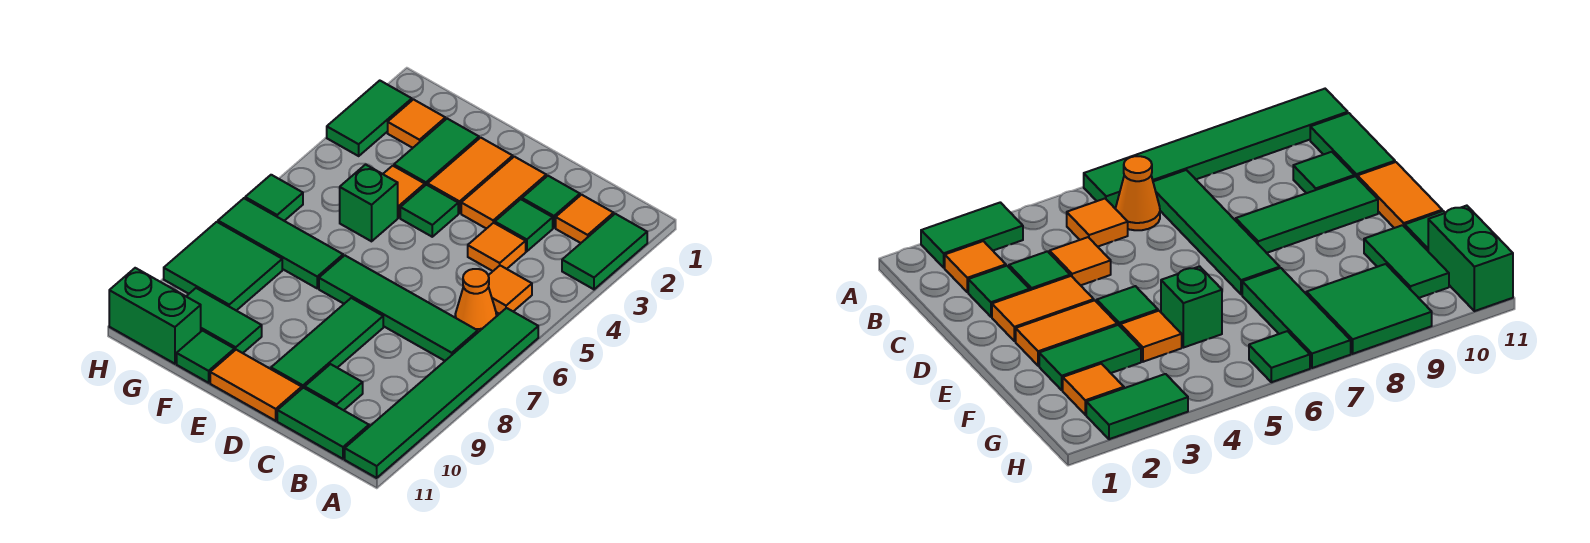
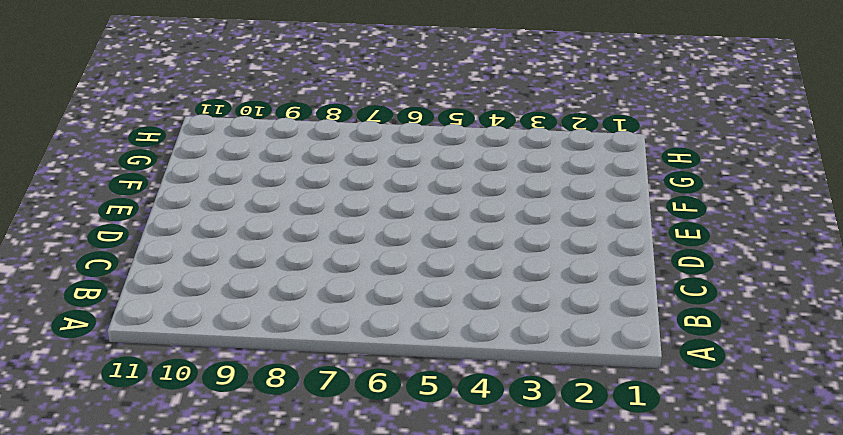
none -> green 1x2 tile [562,214,647,289]
none -> green 1x6 tile [345,308,538,478]
none -> orange 1x1 tile [556,195,614,243]

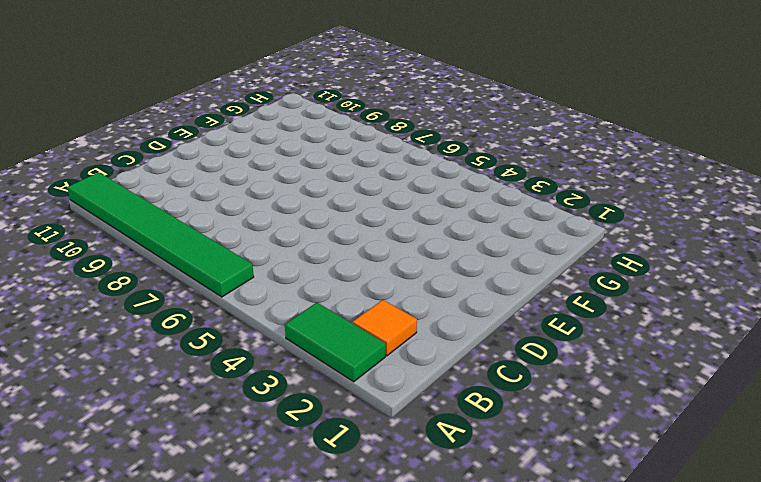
none -> orange 1x1 tile [488,266,532,314]
none -> orange 1x1 cone [455,269,496,332]
none -> green 1x4 tile [319,255,478,361]

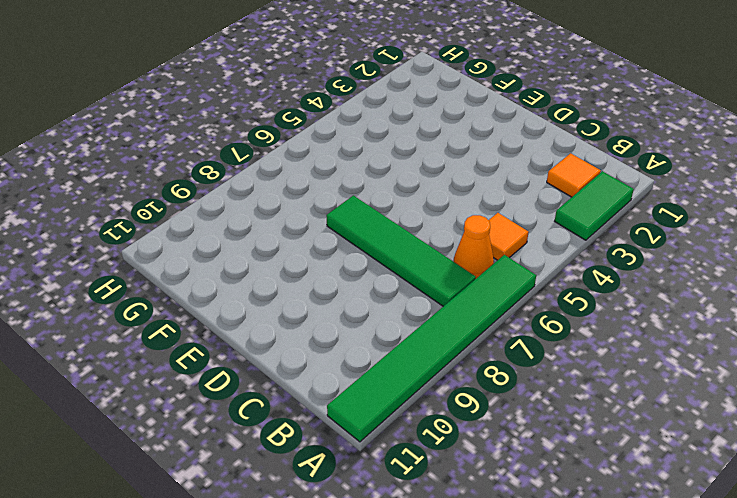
none -> green 1x2 tile [277,388,369,459]
none -> green 1x1 tile [522,176,580,228]
none -> green 1x1 tile [495,199,553,251]

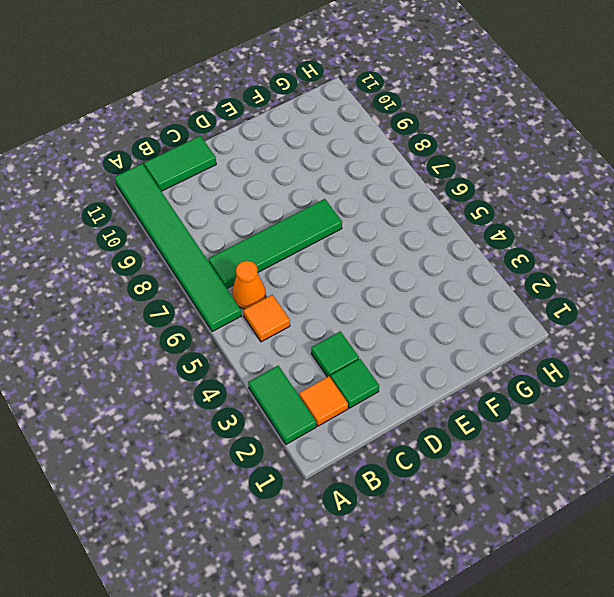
none -> orange 1x1 tile [468,223,526,271]
none -> green 1x1 tile [305,364,363,410]
none -> orange 1x2 tile [461,157,546,229]

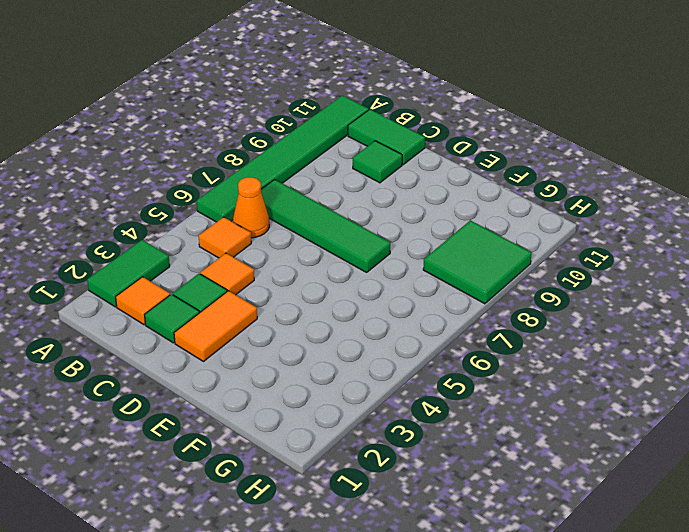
none -> green 1x3 tile [271,298,383,388]
none -> orange 1x2 tile [210,350,302,421]
none -> orange 1x2 tile [428,138,513,213]

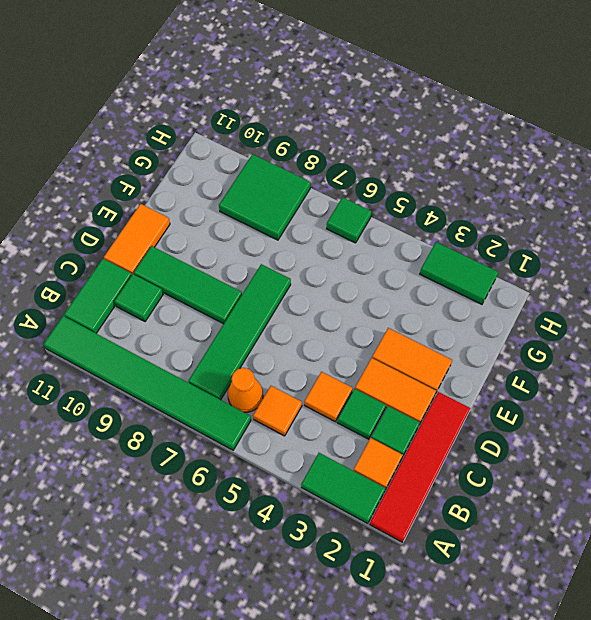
red 1x4 tile [370,392,470,542] -> none
none -> green 1x1 tile [400,185,458,237]
none -> green 1x2 tile [394,119,479,185]
none -> orange 1x1 tile [383,166,425,218]

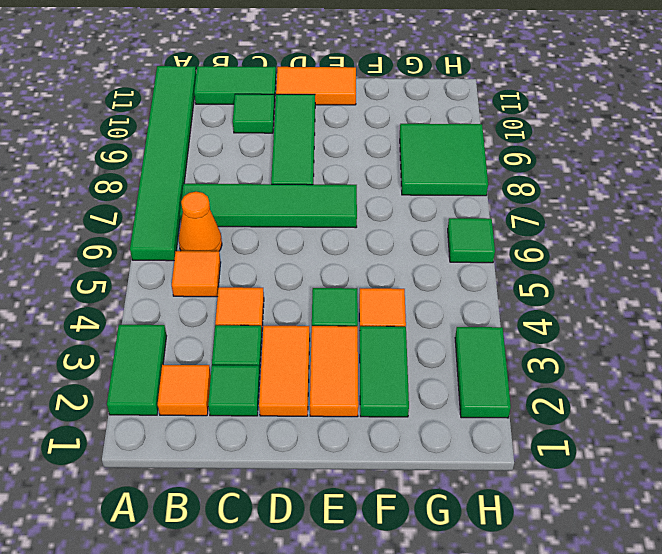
none -> green 1x1 brick [340,165,398,241]
none -> green 1x3 tile [218,198,343,288]
none -> green 1x2 tile [186,288,262,353]

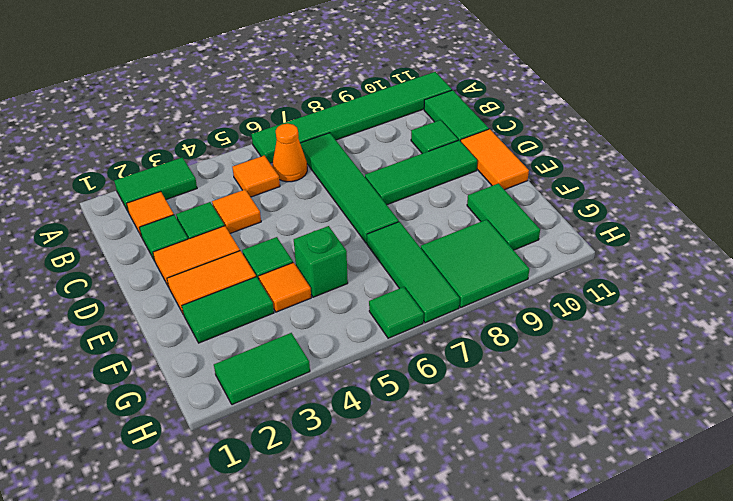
none -> green 1x1 tile [177,331,234,383]
none -> orange 1x1 tile [388,100,445,148]
none -> green 1x2 brick [109,268,201,364]

